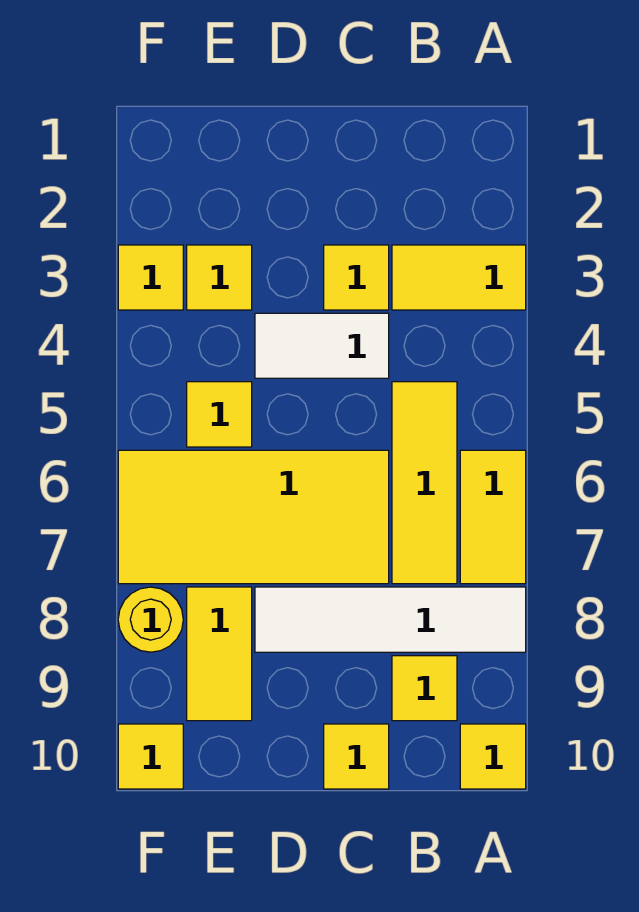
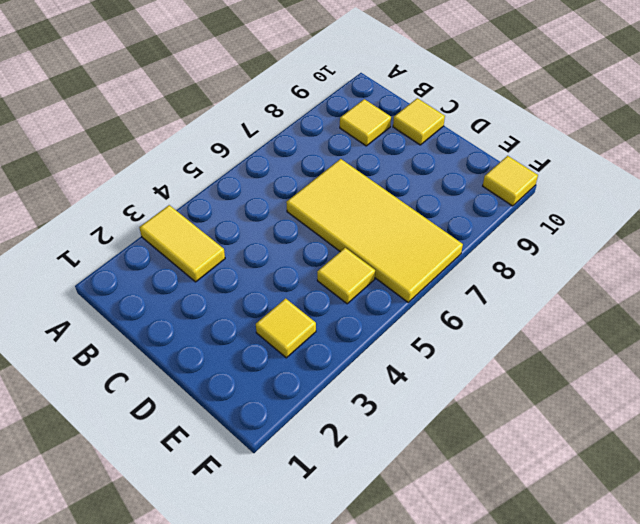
none -> yellow 1x2 tile [460,450,526,584]
none -> white 1x4 tile [255,587,526,652]
none -> yellow 1x1 tile [460,724,526,789]

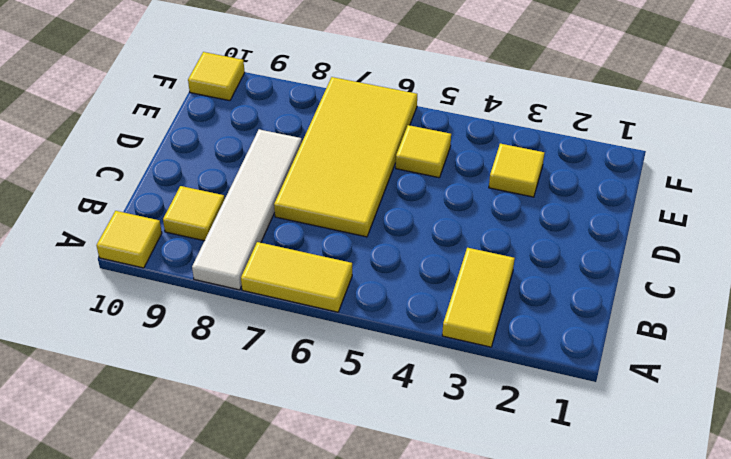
none -> yellow 1x3 tile [392,382,457,584]
none -> yellow 1x1 tile [324,245,389,310]
none -> white 1x2 tile [255,313,389,378]

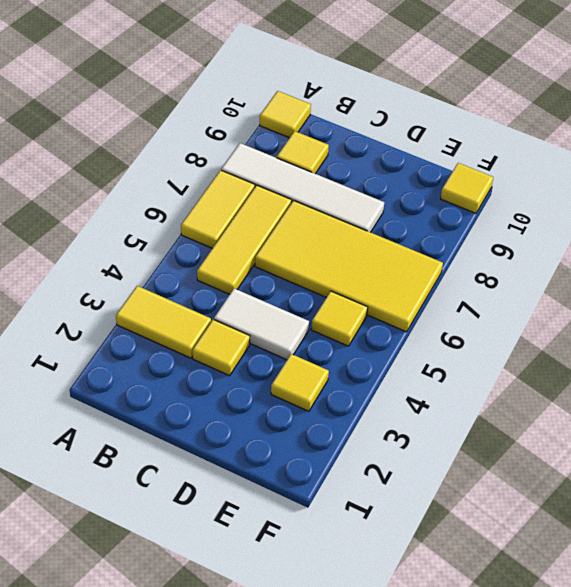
none -> yellow 1x1 tile [324,724,389,789]
none -> yellow 1x2 tile [187,587,252,721]
none -> yellow 1x1 tile [118,245,183,310]

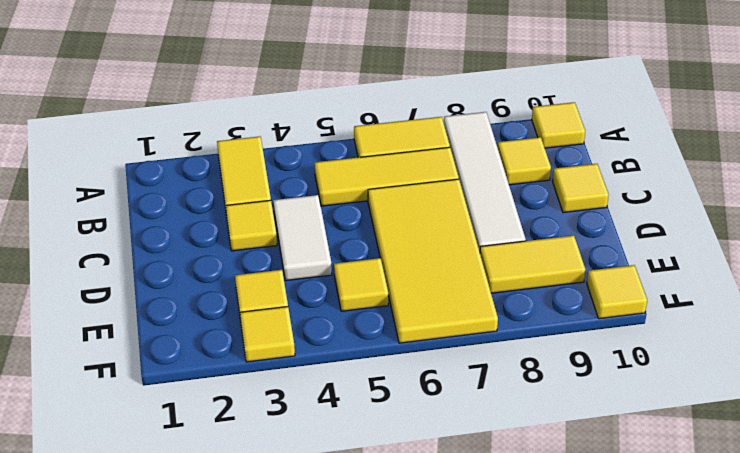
none -> yellow 1x1 round brick [118,587,183,652]

